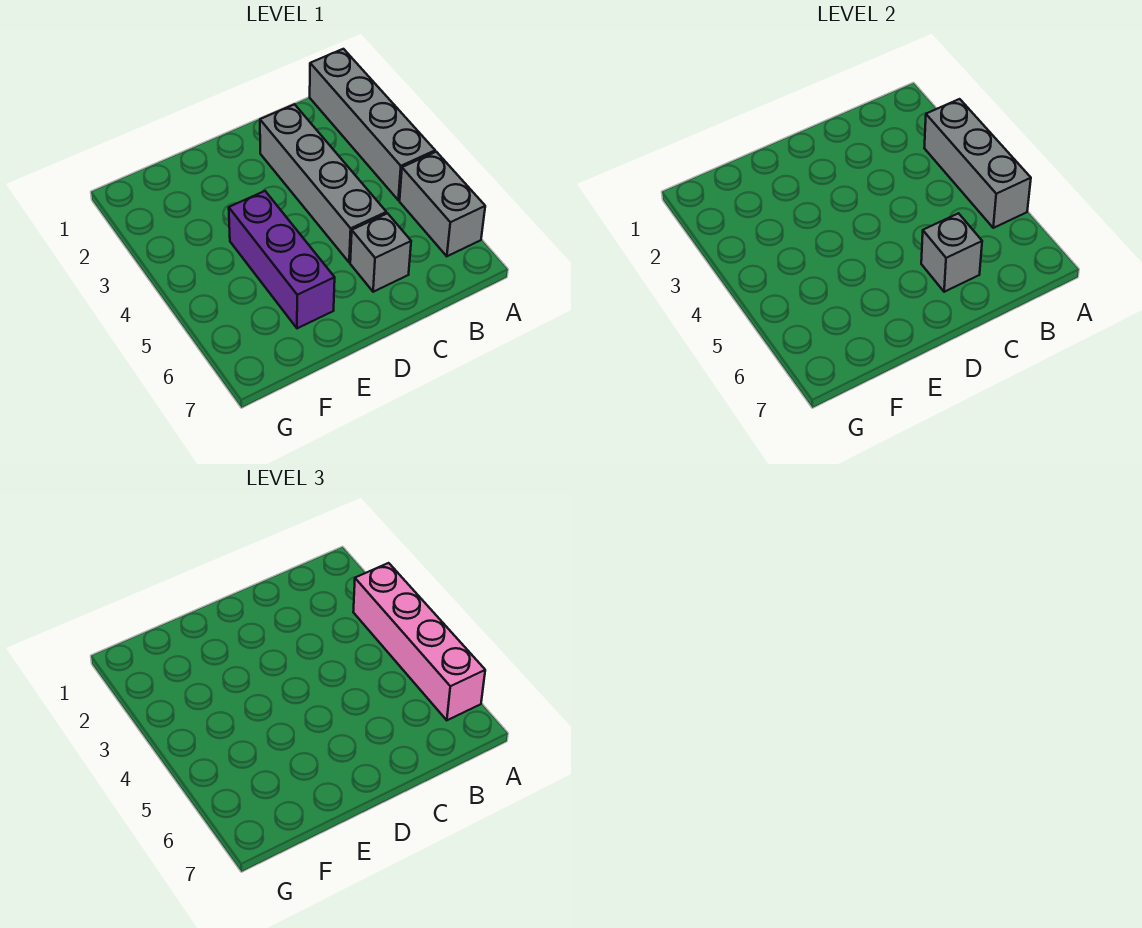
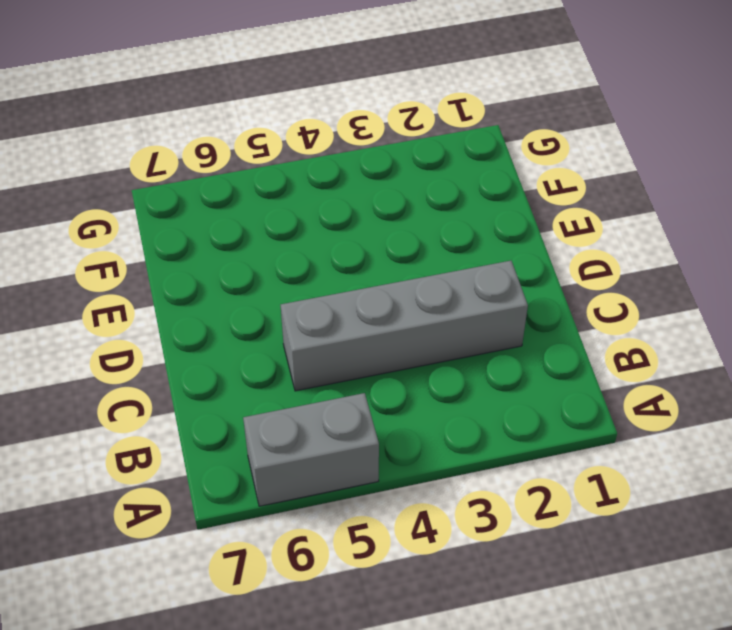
none -> grey 1x4 brick [310,49,435,200]
none -> grey 1x1 brick [350,213,411,292]

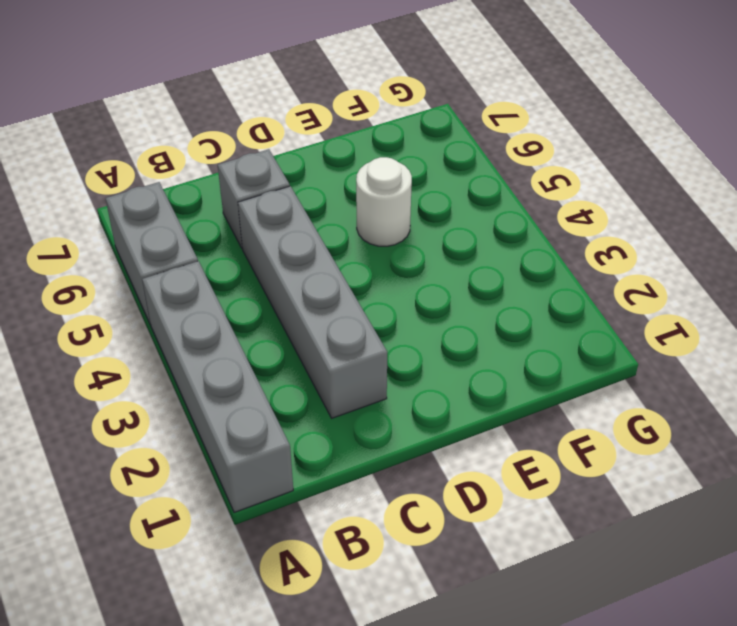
white 1x1 round brick [356,157,412,246] -> purple 1x3 brick [229,191,335,328]
none -> grey 1x3 brick [924,99,1031,228]
none -> grey 1x1 brick [921,213,982,292]

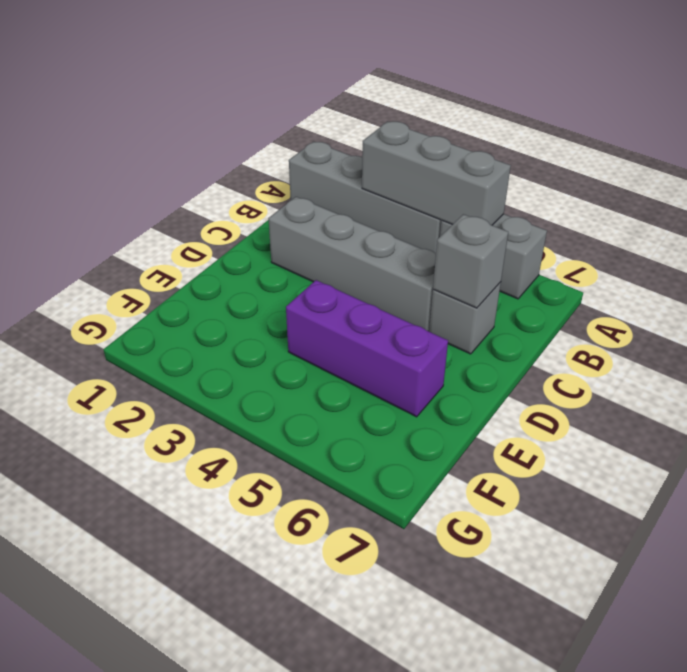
none -> pink 1x4 brick [353,563,485,720]

